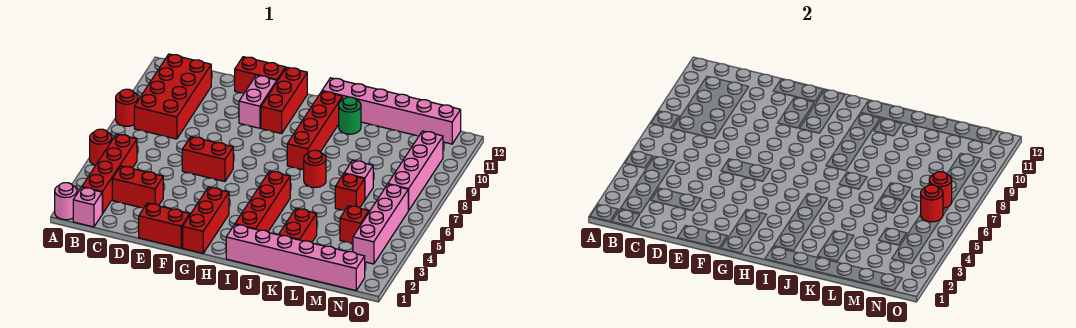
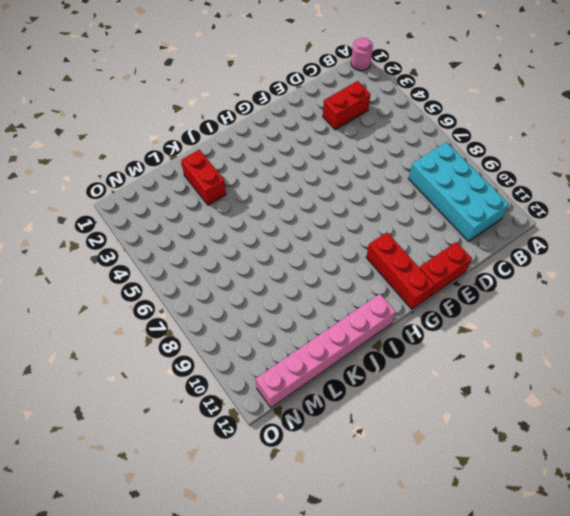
cyan 2x4 brick [408,142,509,242] -> red 2x4 brick [134,54,211,139]
none -> red 1x1 round brick [90,129,112,166]
none -> red 1x1 round brick [116,89,138,126]
none -> pink 1x1 brick [73,187,103,227]

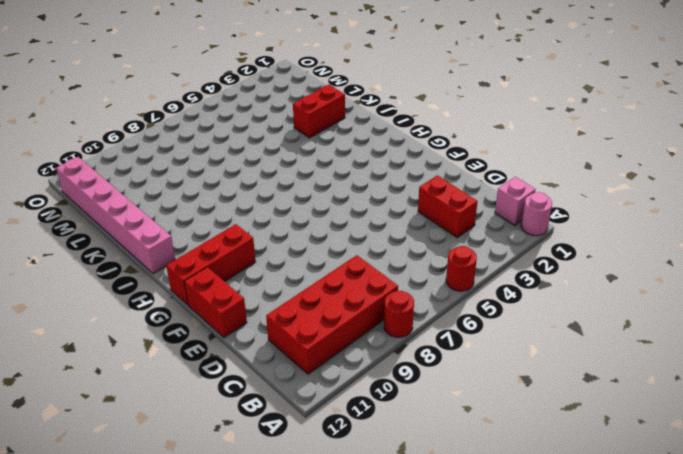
none -> red 1x4 brick [82,134,137,213]
none -> red 1x2 brick [139,203,190,248]
none -> red 1x2 brick [182,137,233,182]

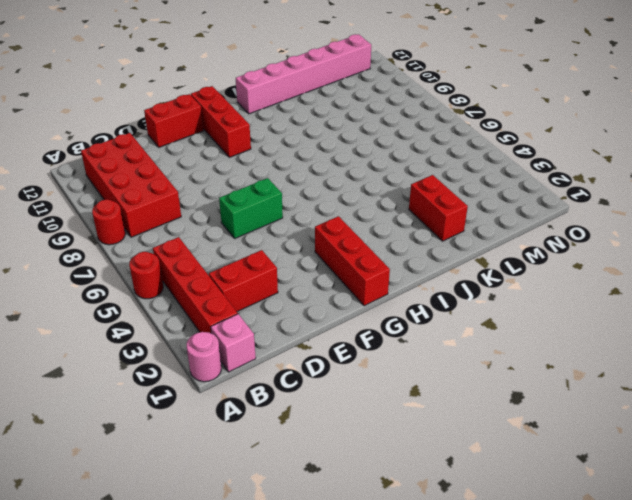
green 1x2 brick [219,178,283,238] -> red 1x2 brick [182,137,233,182]
none -> red 1x2 brick [139,203,190,248]
none -> pink 1x2 brick [239,75,277,128]
none -> pink 1x6 brick [226,225,365,291]

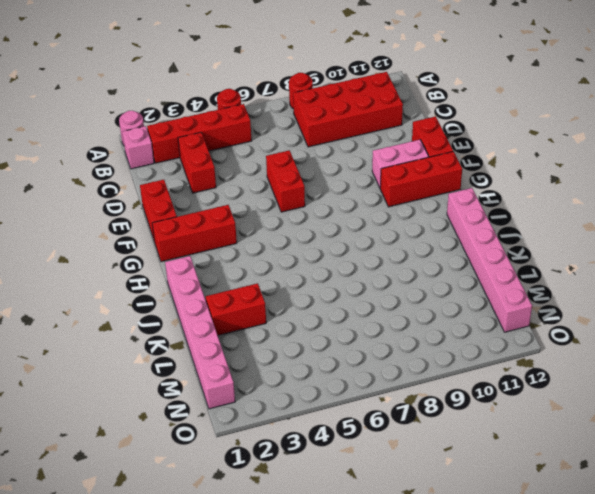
none -> red 1x4 brick [235,171,290,232]
none -> red 1x4 brick [287,91,343,170]
none -> red 1x1 round brick [304,150,326,188]

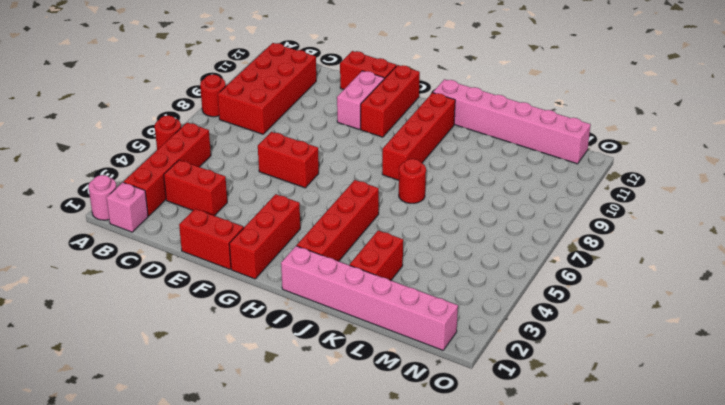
none -> green 1x1 round brick [339,97,361,134]
none -> red 1x1 brick [335,174,365,211]
none -> pink 1x1 brick [344,160,373,199]

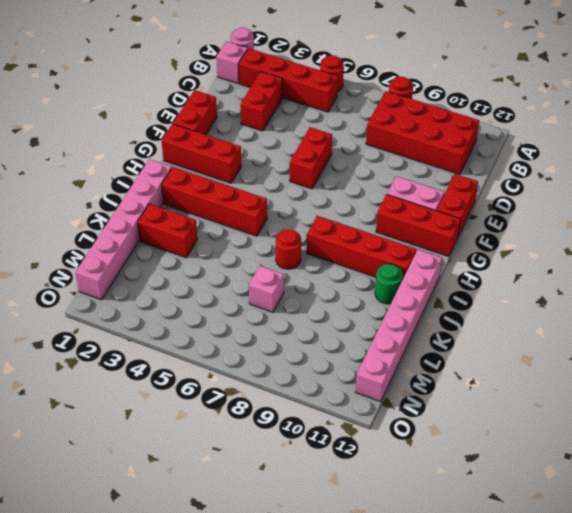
none -> red 1x1 brick [335,174,365,211]
none -> red 1x1 brick [340,206,369,243]
none -> pink 1x4 brick [353,184,409,264]

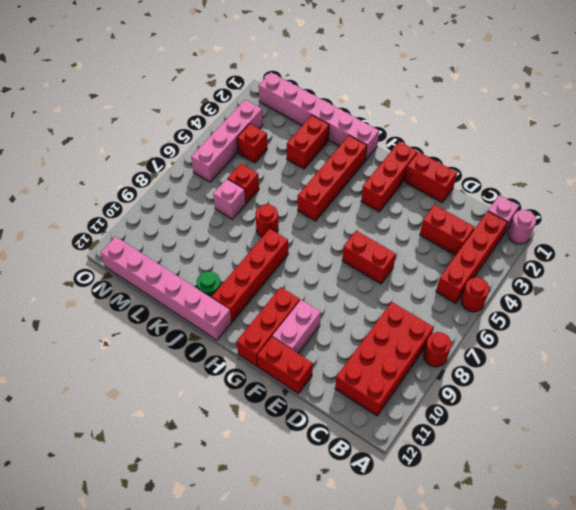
none -> pink 1x4 brick [388,131,443,210]
none -> red 1x1 round brick [921,185,943,222]
none -> red 1x1 round brick [929,172,952,208]

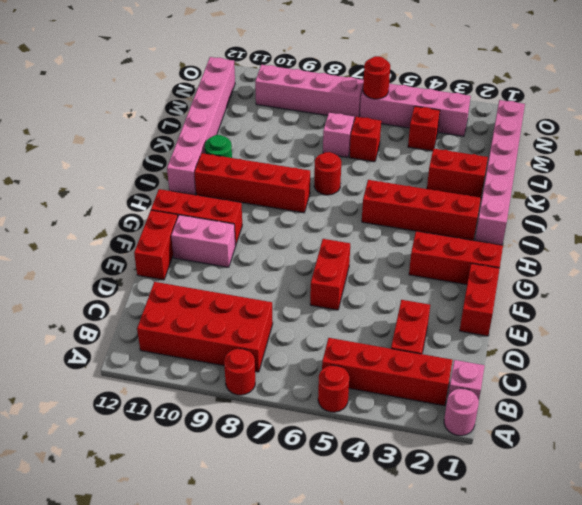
none -> red 1x1 round brick [929,172,952,208]

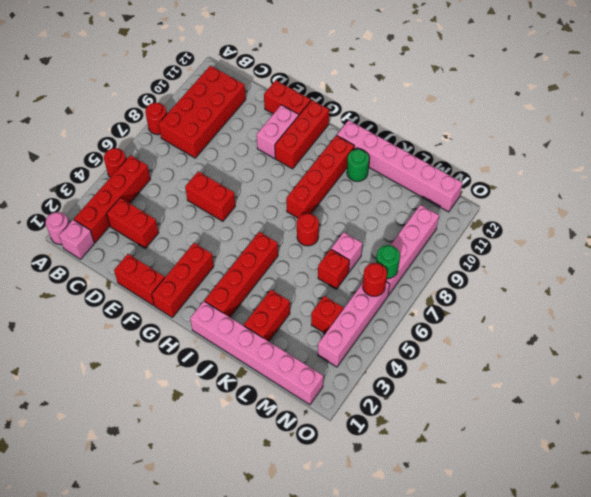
green 1x1 round brick [376,245,400,279] -> red 1x1 round brick [929,172,952,208]

